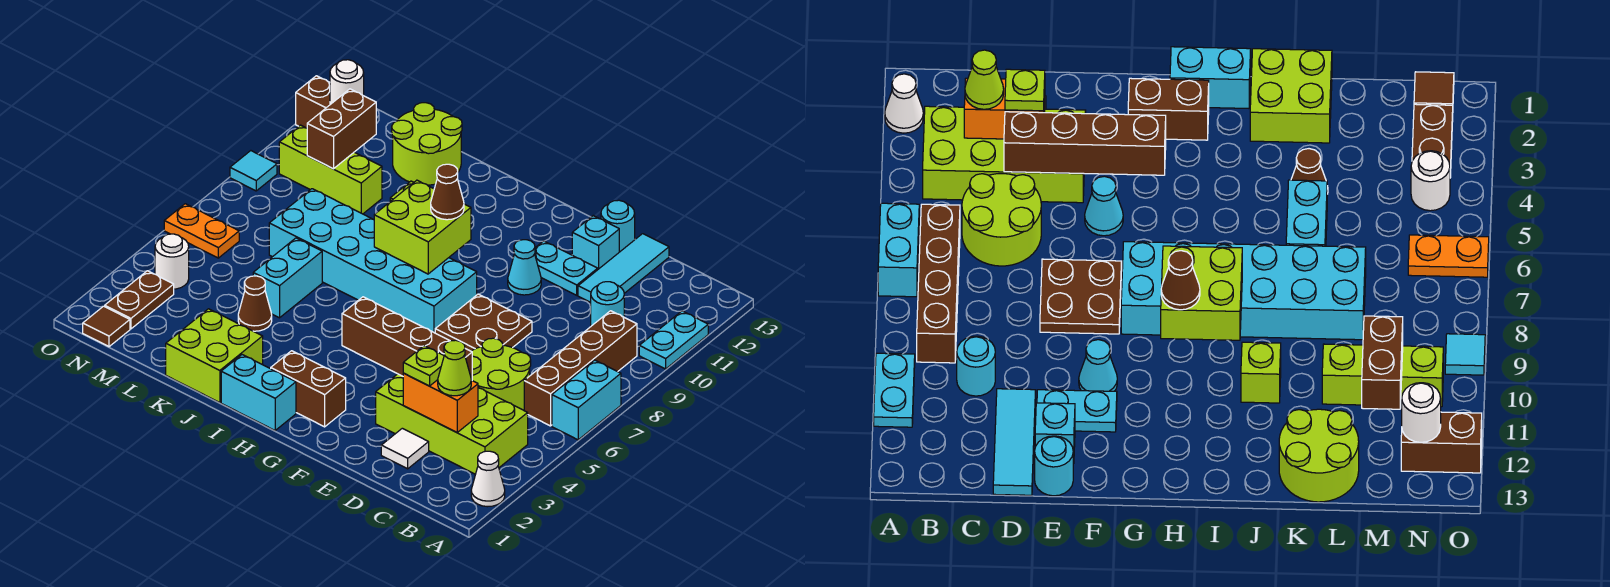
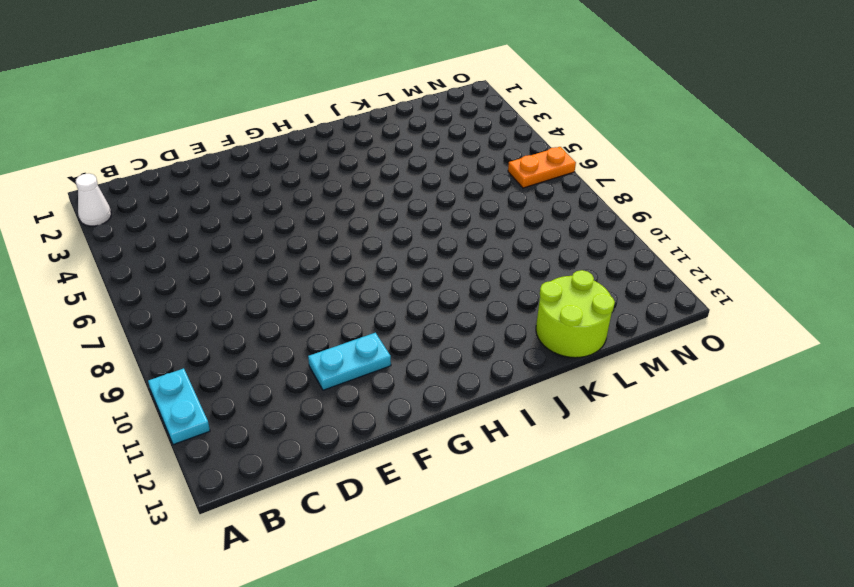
none -> cyan 1x2 brick [552,360,621,440]
none -> lime 2x4 brick [376,374,528,474]
none -> brown 1x4 brick [524,311,637,426]
none -> lime 2x2 round brick [471,338,531,410]

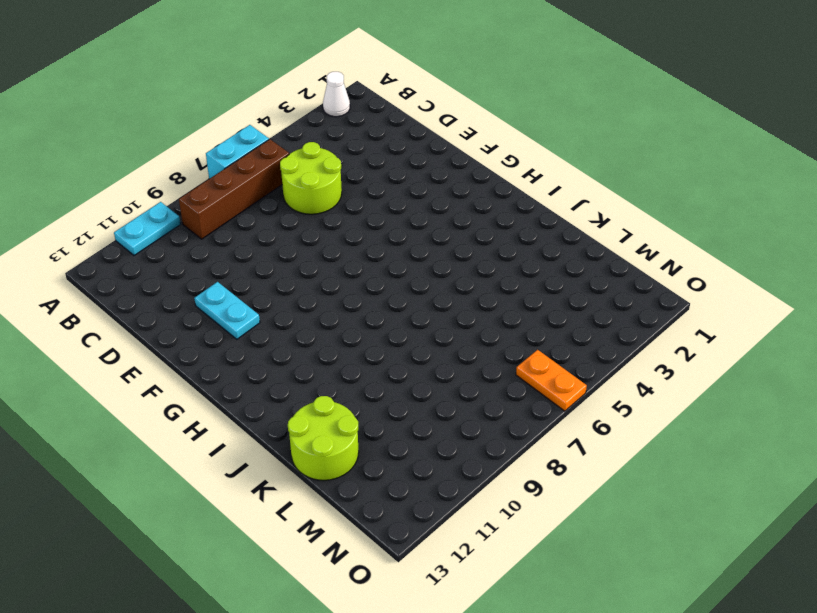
none -> lime 2x4 brick [376,374,528,474]
none -> cyan 1x1 round brick [591,282,624,326]
none -> white 1x1 tile [381,428,429,469]
none -> cyan 1x3 tile [578,234,669,302]

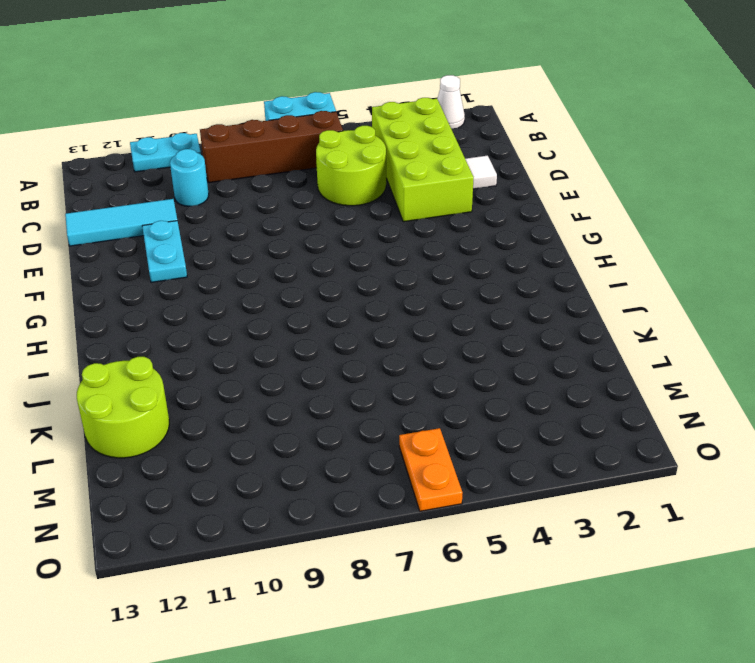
none -> brown 2x2 plate [435,294,532,351]
none -> cyan 1x1 brick [572,216,619,269]
none -> cyan 1x1 round brick [601,200,635,252]
none -> cyan 1x1 cone [1085,176,1123,236]

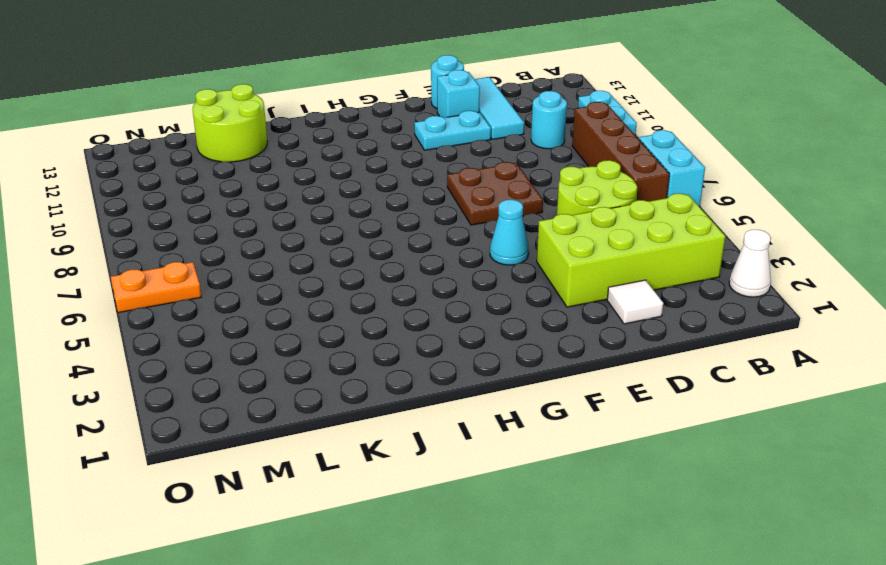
none -> cyan 1x1 cone [508,240,541,295]
none -> brown 1x2 brick [271,351,346,427]
none -> cyan 2x6 brick [269,189,477,333]
none -> cyan 1x2 brick [221,355,296,430]

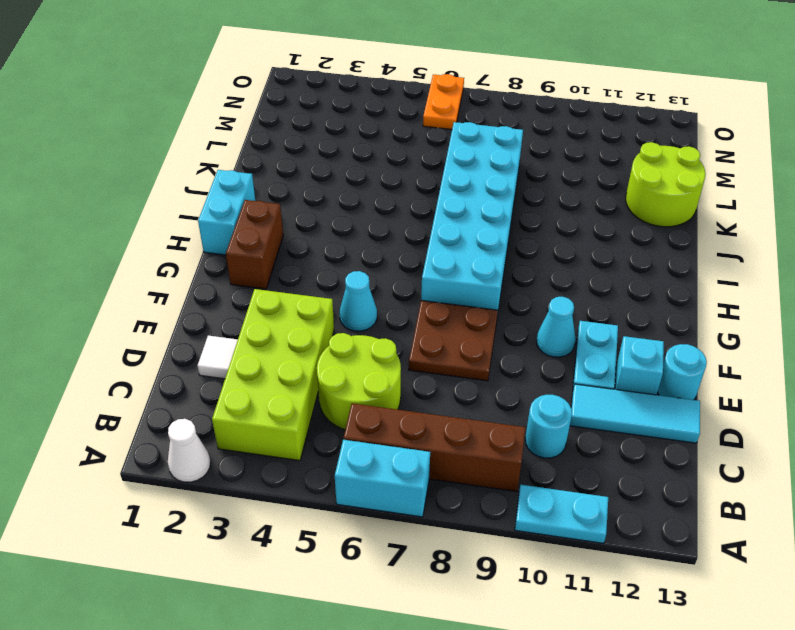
none -> lime 2x2 brick [166,309,263,403]
none -> lime 1x1 brick [1241,342,1281,403]
none -> brown 1x1 cone [238,276,272,331]
none -> cyan 1x2 brick [253,238,322,318]

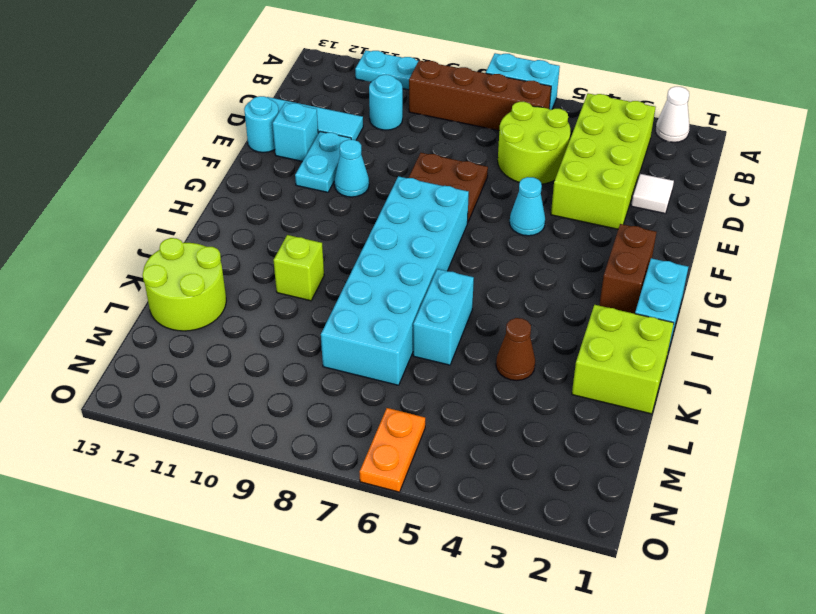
cyan 1x2 brick [413,269,474,365] -> cyan 1x2 brick turned to [253,238,322,318]
none -> lime 1x3 brick [279,125,382,214]
none -> brown 1x1 tile [83,306,130,347]
none -> brown 1x2 plate [105,271,174,329]
none -> white 1x1 round brick [155,234,189,289]

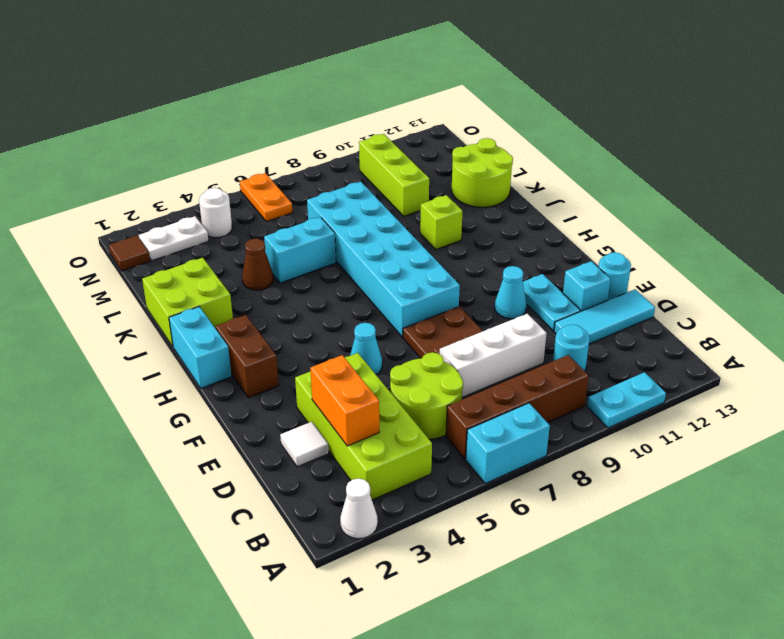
white 1x3 brick [440,314,546,397] -> none
white 1x2 plate [139,216,208,261] -> brown 1x2 plate [105,271,174,329]
none -> brown 1x2 brick [296,76,330,128]
none -> cyan 1x1 tile [230,151,277,191]
none -> brown 1x4 brick [342,297,472,380]
none -> lime 2x2 brick [374,180,471,274]

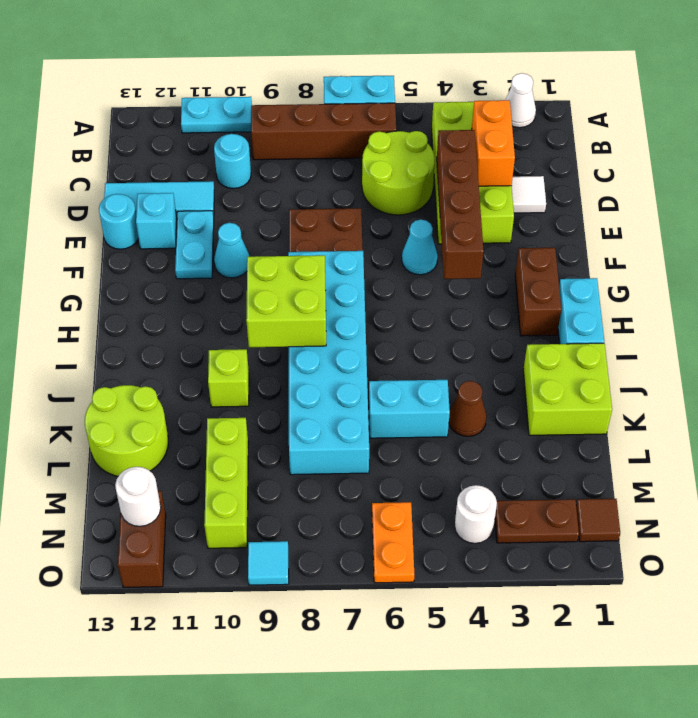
none -> brown 1x2 brick [307,89,376,169]
none -> lime 1x1 cone [438,340,471,396]
none -> lime 1x1 plate [403,346,444,386]
none -> brown 1x1 cone [431,164,464,220]

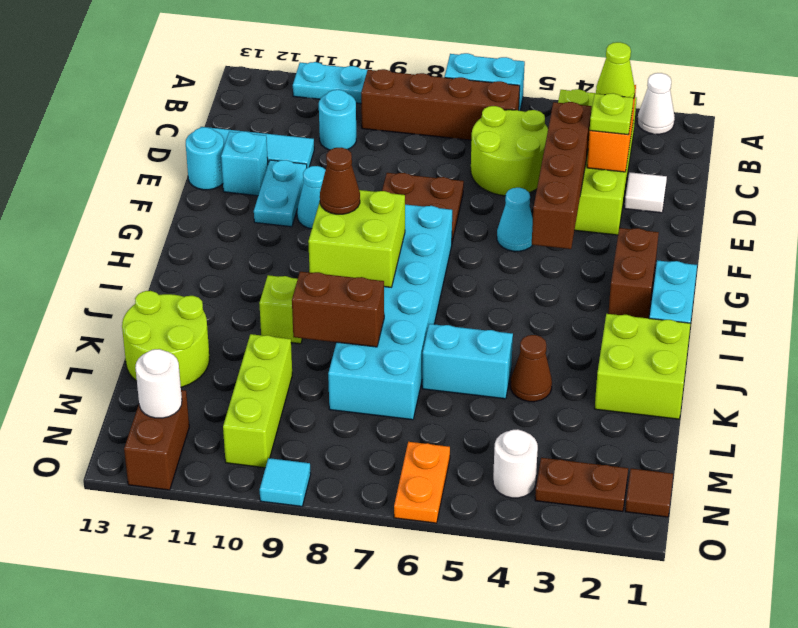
brown 1x2 brick [292,272,384,347] -> brown 1x2 brick moved to [307,89,376,169]

